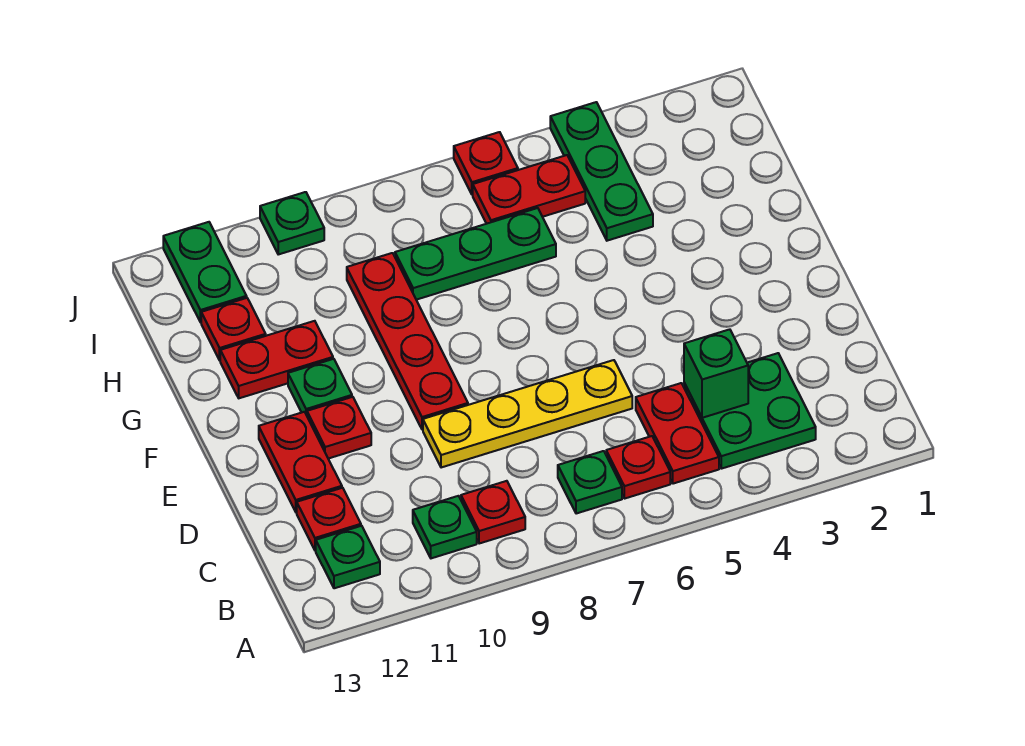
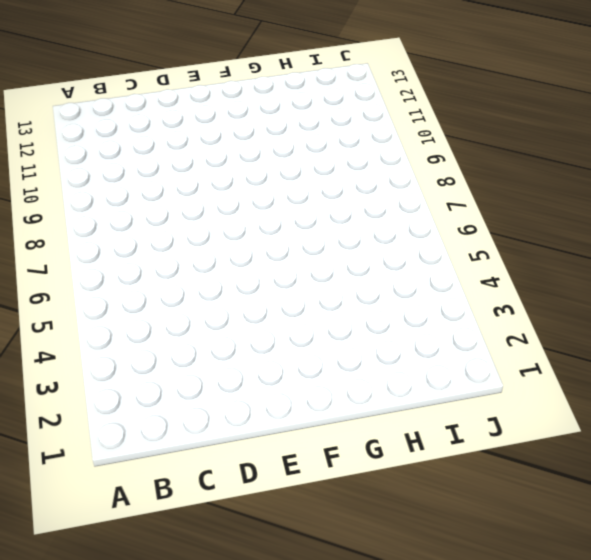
none -> green 2x2 plate [684,353,816,469]
none -> red 1x2 plate [636,383,719,484]
none -> red 1x1 plate [606,436,670,499]

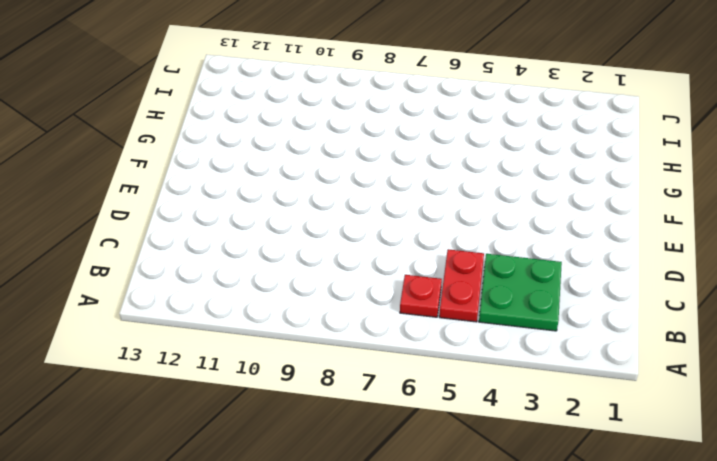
none -> green 1x1 plate [558,451,622,514]
none -> red 1x1 plate [461,481,525,544]
none -> green 1x1 plate [413,496,477,558]

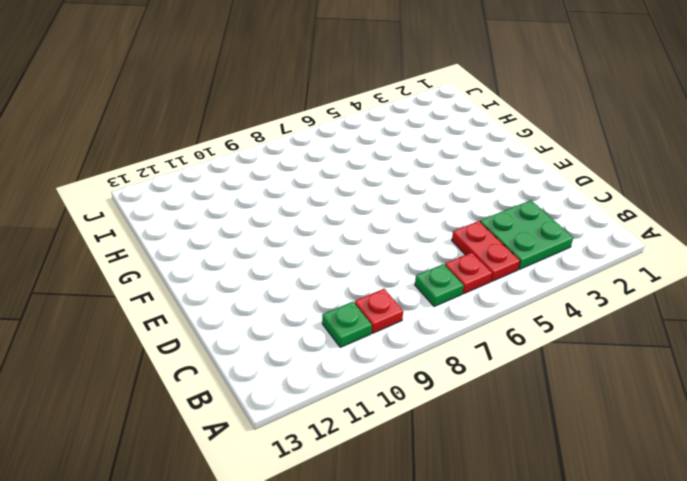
none -> green 1x1 plate [316,526,380,588]
none -> red 1x1 plate [297,488,361,550]
none -> yellow 1x4 plate [423,360,632,468]

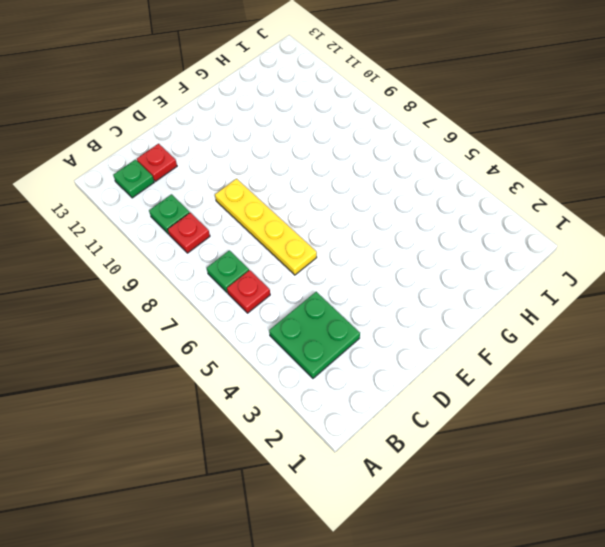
none -> red 1x2 plate [636,383,719,484]
none -> red 1x2 plate [259,412,342,512]
none -> red 1x4 plate [347,253,468,430]

